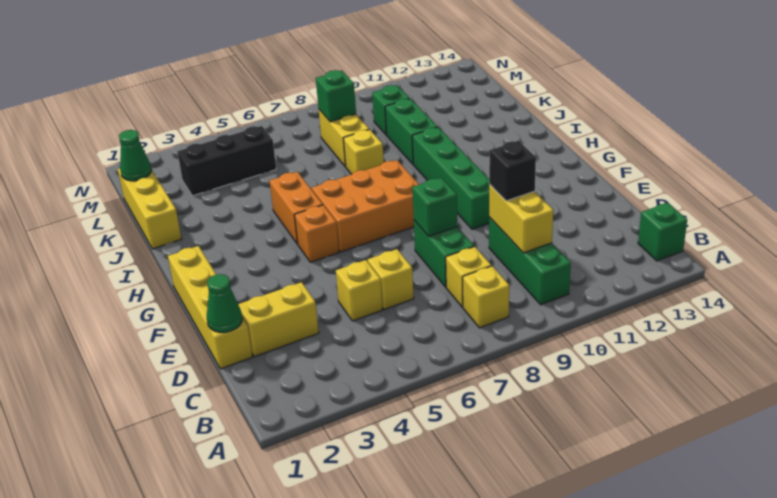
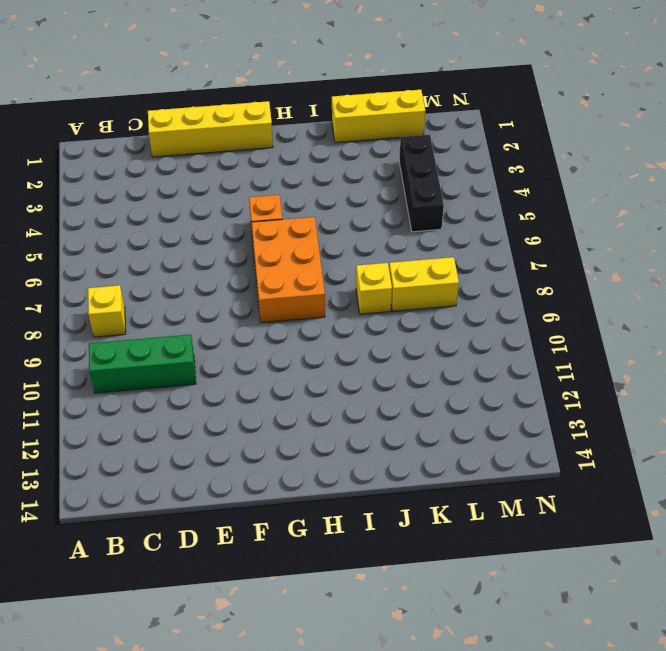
none -> green 1x1 brick [638,203,687,261]
none -> yellow 1x1 brick [446,247,491,307]
none -> yellow 1x2 brick [238,282,319,357]

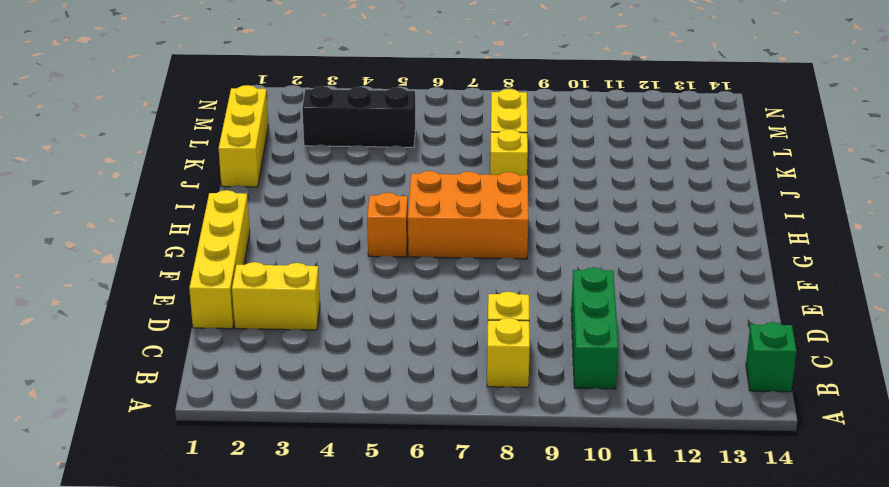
none -> yellow 1x1 brick [336,260,382,321]
none -> yellow 1x1 brick [368,249,414,310]
none -> green 1x2 brick [414,220,474,287]

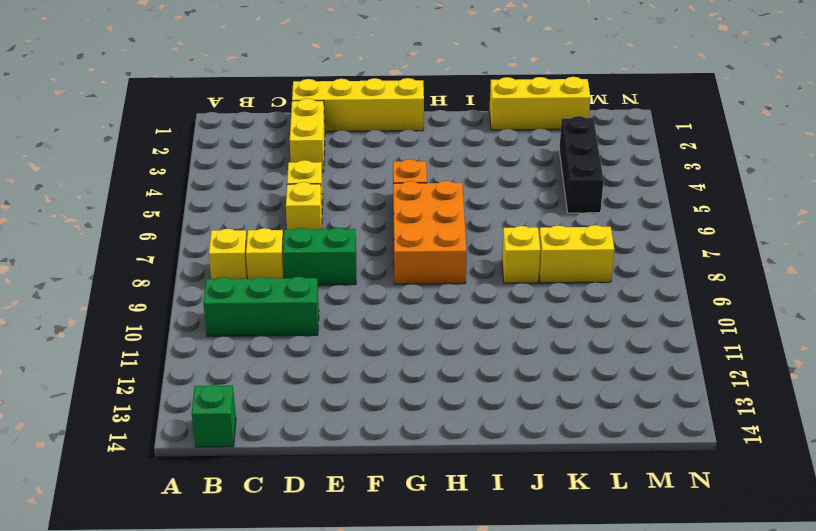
none -> green 1x4 brick [412,127,490,229]
none -> orange 1x2 brick [270,172,323,244]
none -> green 1x2 brick [385,99,438,164]

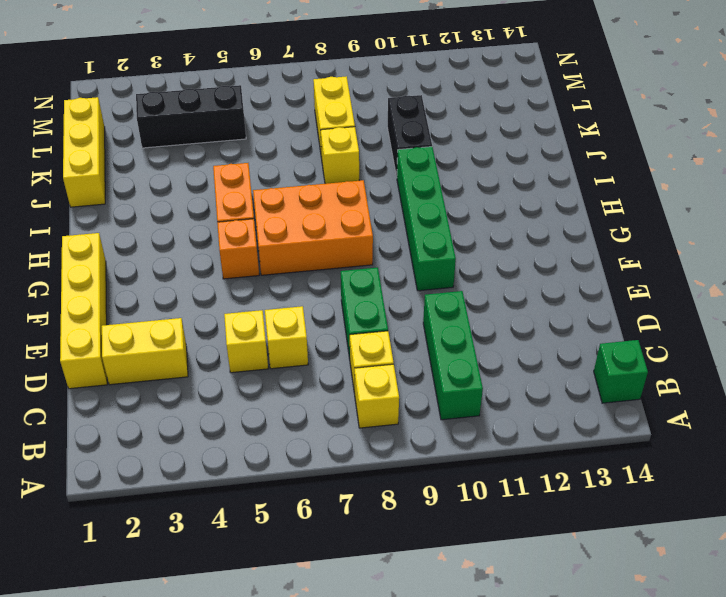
black 1x2 brick [388,95,432,177] -> green 1x2 brick [385,99,438,164]
none -> green 1x1 brick [372,85,410,135]
none -> yellow 1x2 brick [489,185,553,253]
none -> green 1x1 cone [207,274,242,332]

